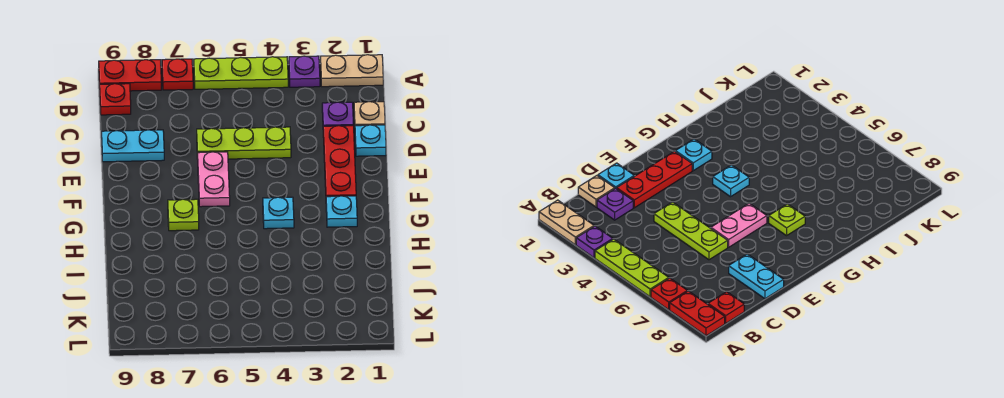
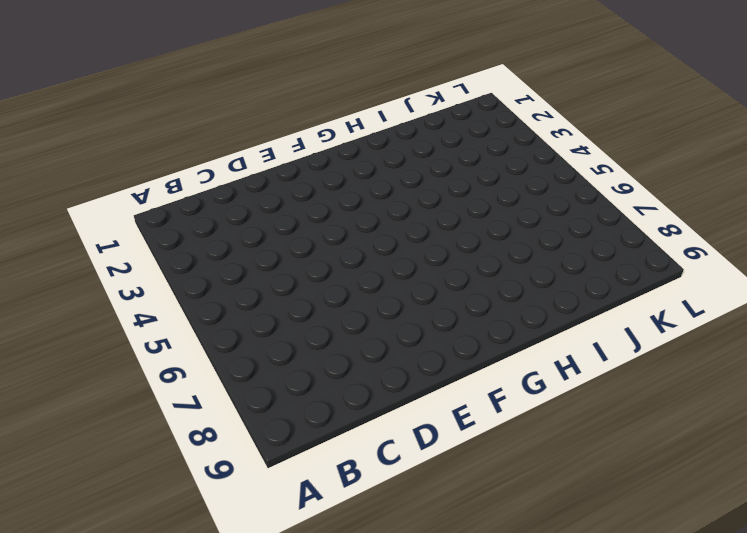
none -> tan 1x2 plate [321,55,383,87]
none -> purple 1x1 plate [289,56,320,87]
none -> lime 1x3 plate [194,57,288,89]

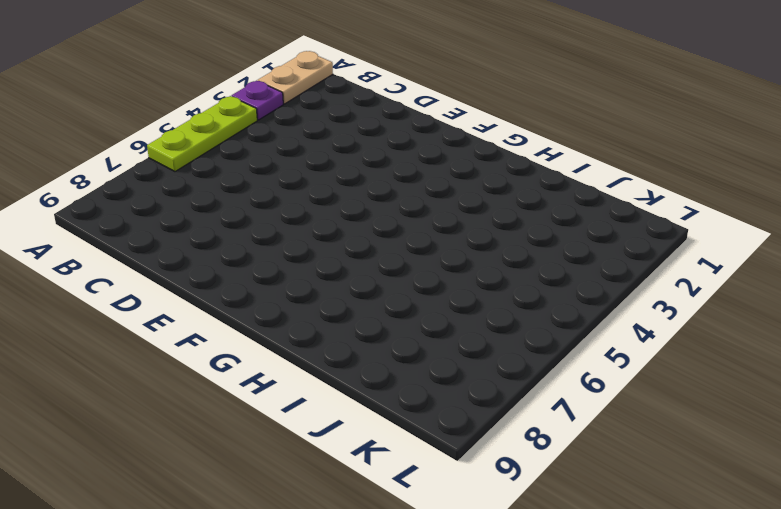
none -> red 1x1 plate [162,59,193,90]
none -> red 1x2 plate [99,60,161,91]
none -> red 1x1 plate [100,84,131,115]

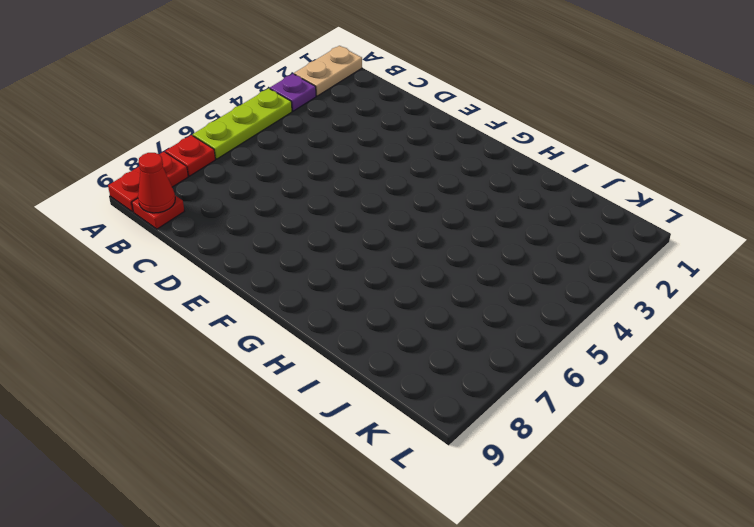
red 1x1 cone [138,153,175,213] -> none
none -> tan 1x1 plate [354,102,385,126]
none -> purple 1x1 plate [322,102,353,126]
none -> cyan 1x1 plate [355,125,386,156]

